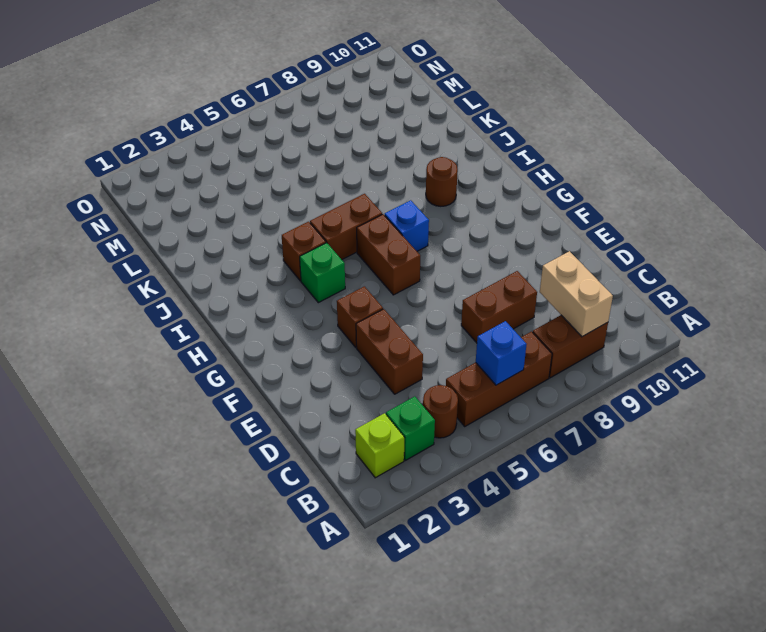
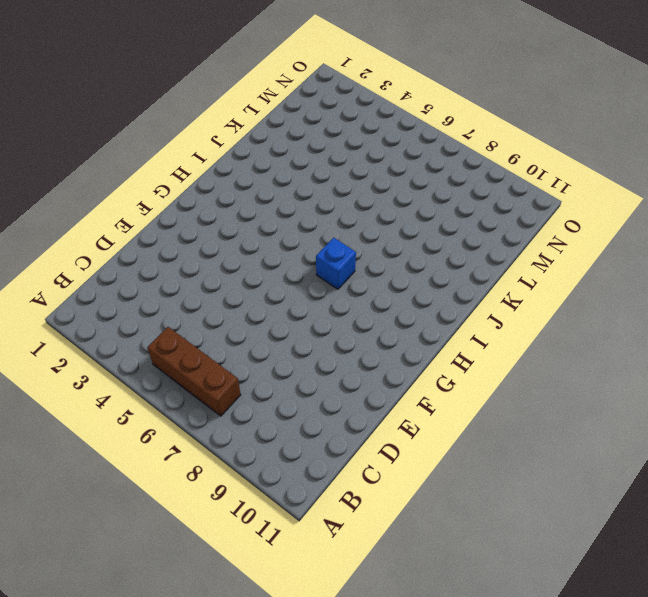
none -> lime 1x1 brick [355,413,404,478]
none -> green 1x1 brick [386,396,435,460]
none -> brown 1x1 round brick [423,385,458,438]

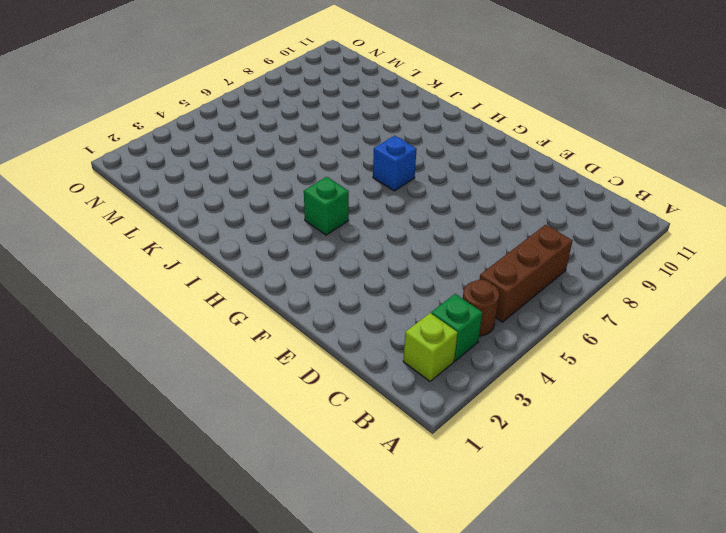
none -> brown 1x2 brick [533,315,608,378]
none -> brown 1x2 brick [356,309,423,394]
none -> brown 1x2 brick [461,271,537,343]

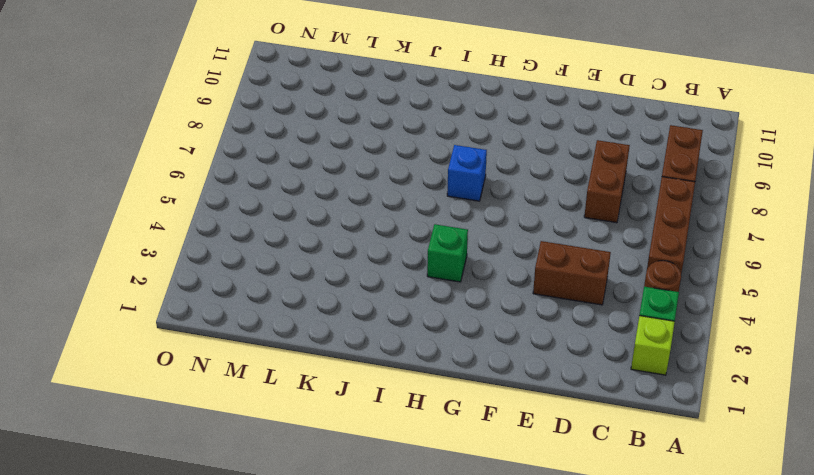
none -> brown 1x1 brick [337,286,383,347]
none -> brown 1x2 brick [357,214,420,295]
none -> brown 1x1 brick [282,222,326,281]

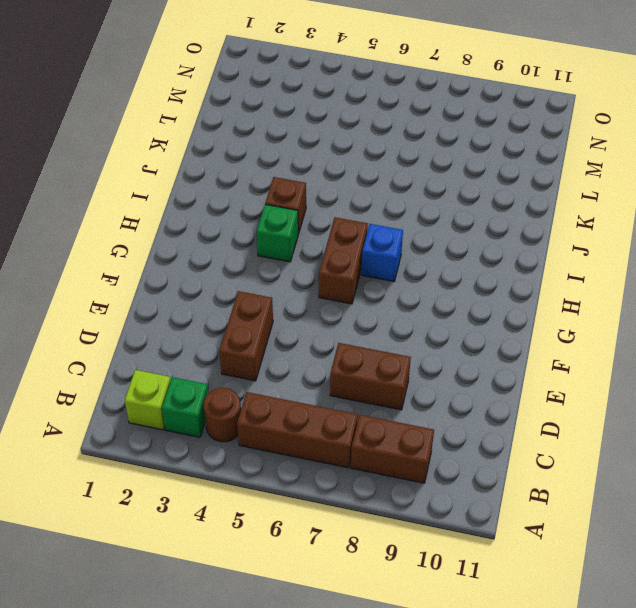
none -> brown 1x1 brick [337,286,383,347]
none -> brown 1x2 brick [310,194,382,260]
none -> brown 1x1 round brick [426,157,458,206]

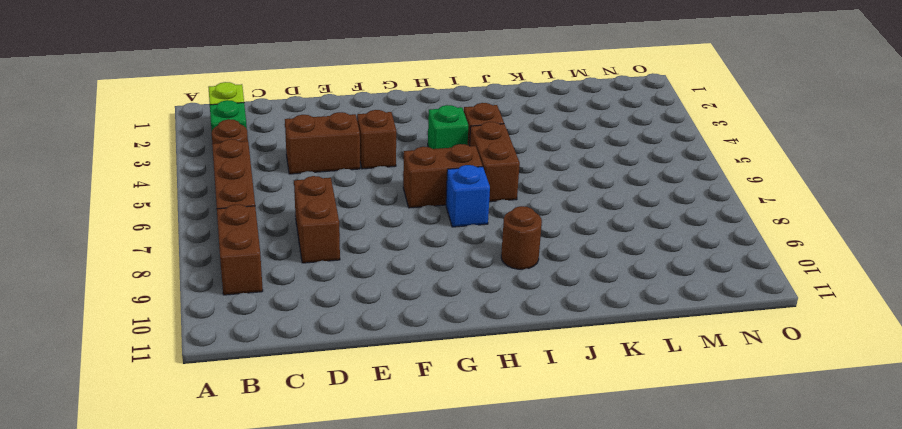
none -> blue 1x1 brick [476,321,527,385]
none -> tan 1x2 brick [540,251,613,337]

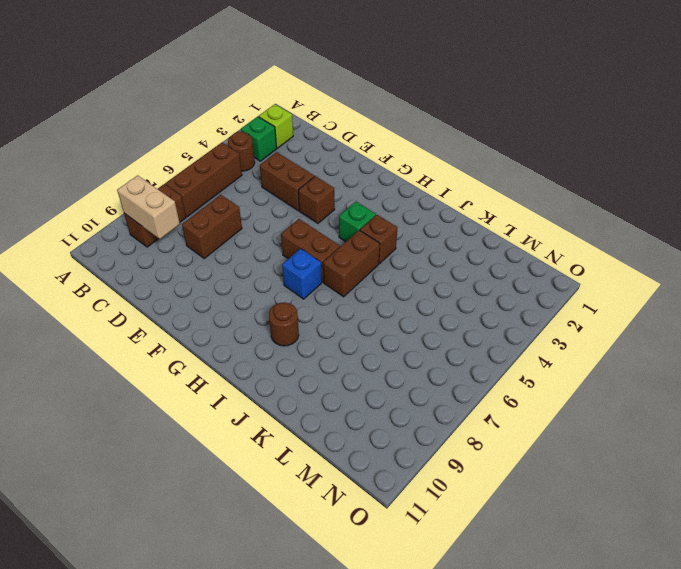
none -> blue 1x1 brick [476,321,527,385]

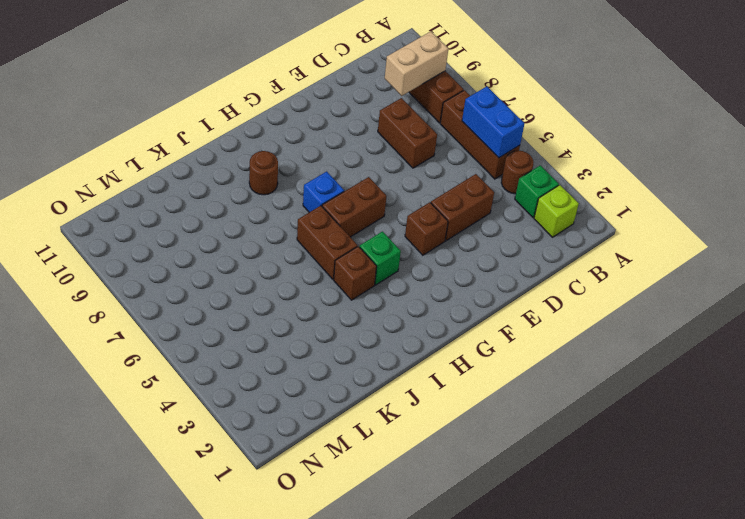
blue 1x2 brick [462,86,524,158] -> blue 1x1 brick [476,321,527,385]

